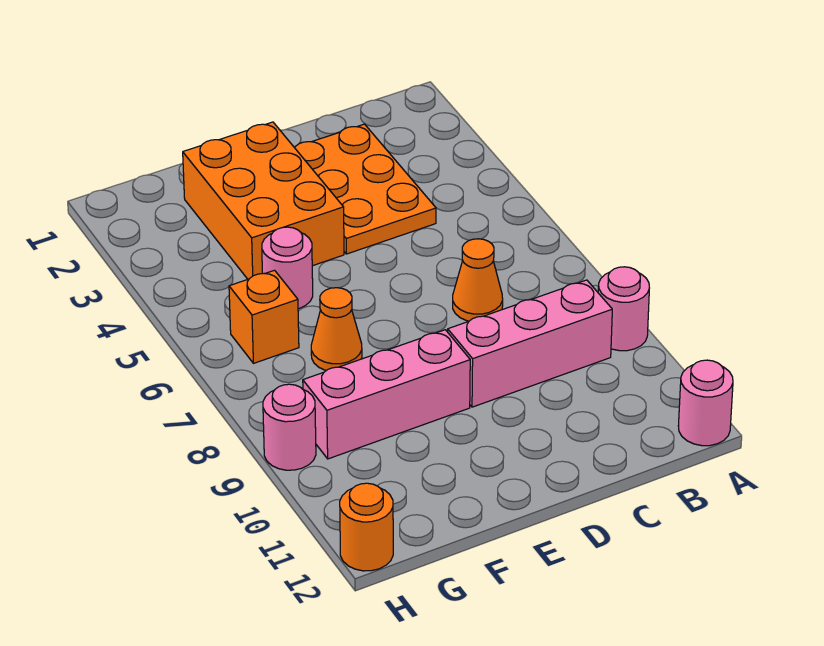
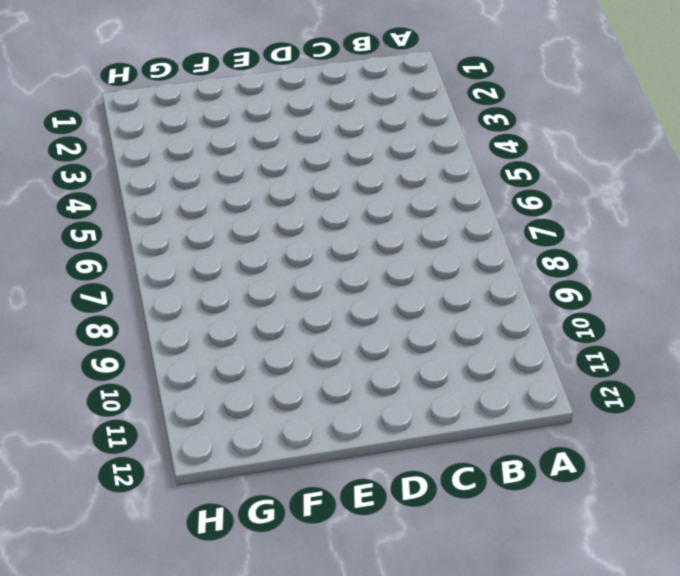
none -> pink 1x1 round brick [598,267,649,351]
none -> pink 1x1 round brick [678,360,733,446]
none -> pink 1x3 brick [448,280,612,407]

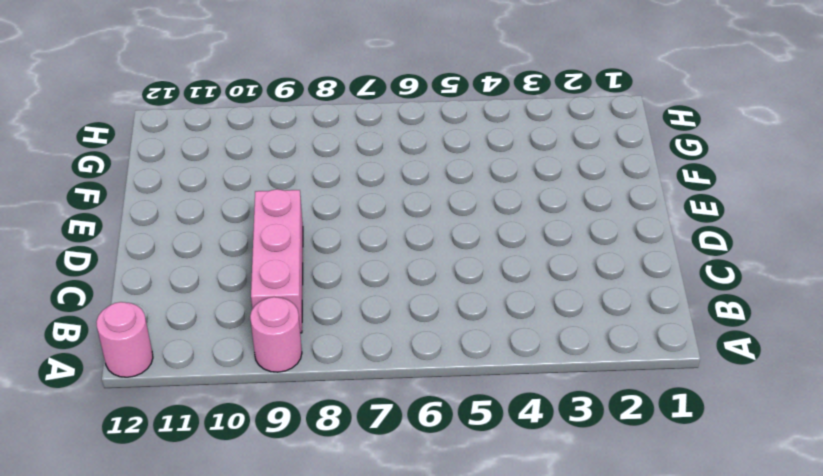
none -> orange 2x3 plate [295,124,436,254]
none -> orange 1x1 cone [453,239,503,321]
none -> orange 2x3 brick [183,122,344,279]

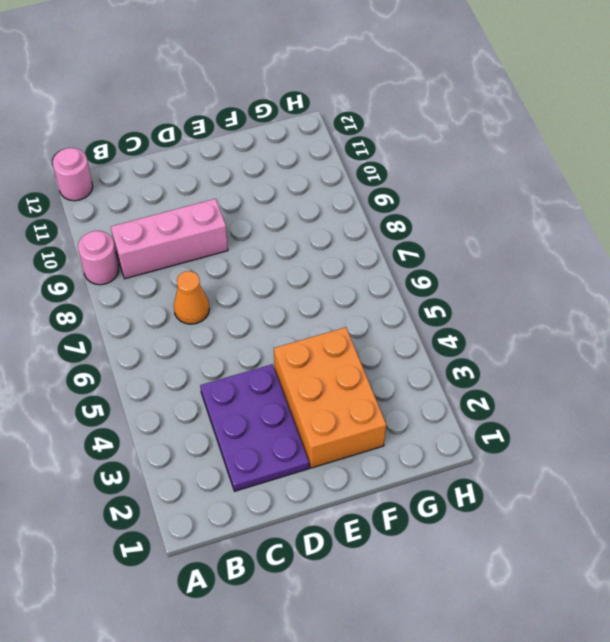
purple 2x3 plate [200,364,309,491] -> orange 2x3 plate [295,124,436,254]
none -> pink 1x3 brick [303,330,470,459]
none -> pink 1x1 round brick [262,227,313,309]
none -> orange 1x1 cone [311,288,362,370]

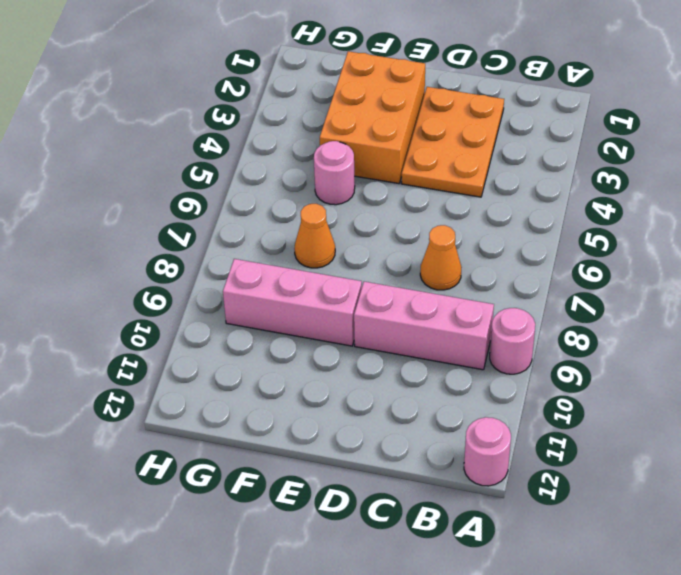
none -> orange 1x1 brick [229,270,299,363]
none -> pink 1x1 round brick [263,384,316,470]
none -> orange 1x1 round brick [340,483,393,571]

